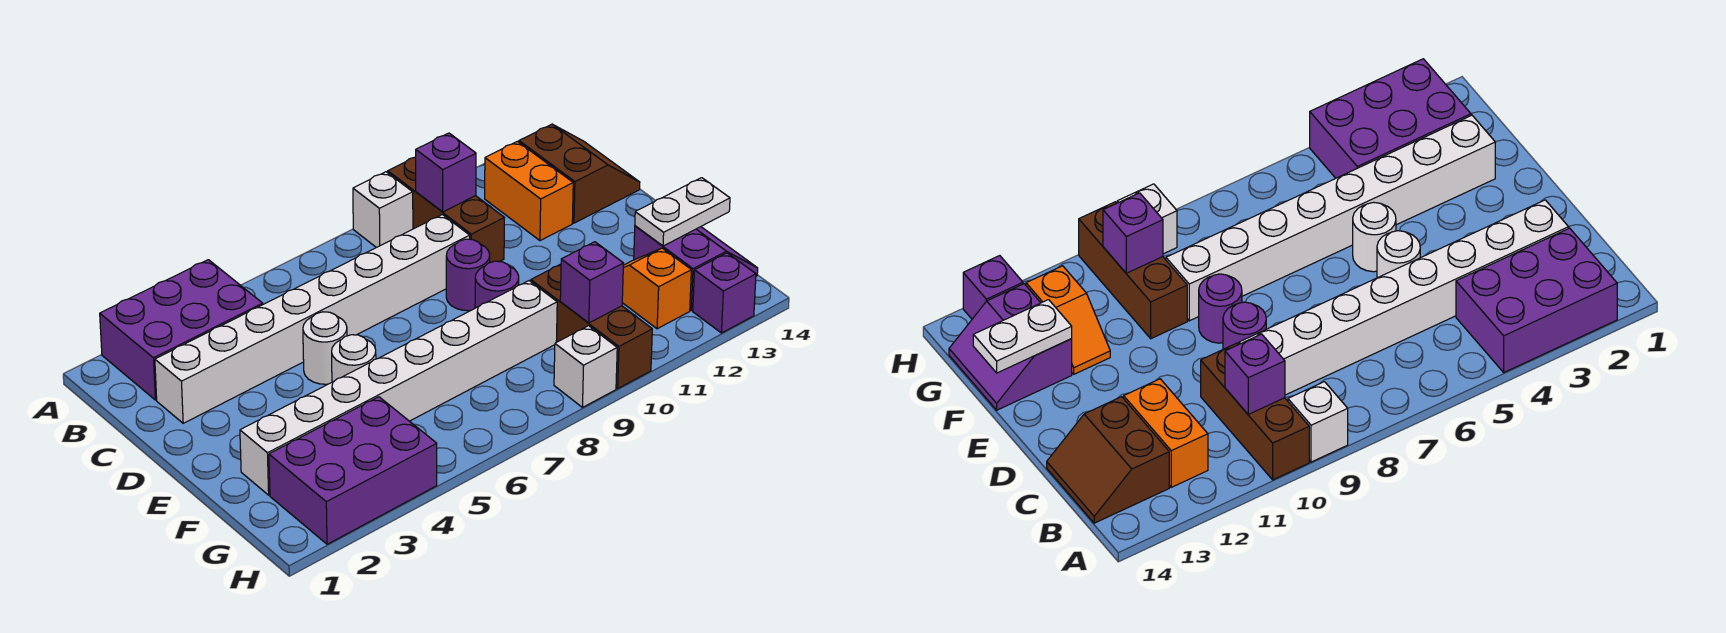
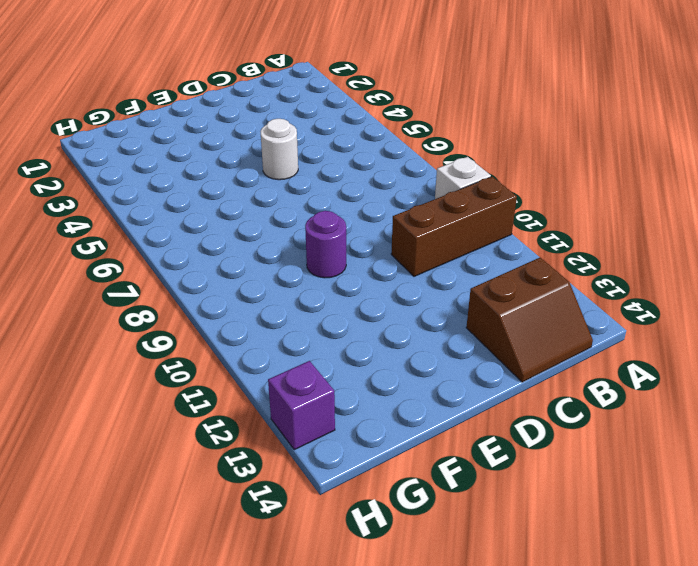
none -> purple 2x3 brick [100,260,263,400]
none -> orange 1x2 brick [485,141,573,241]
none -> white 1x8 brick [155,215,470,423]

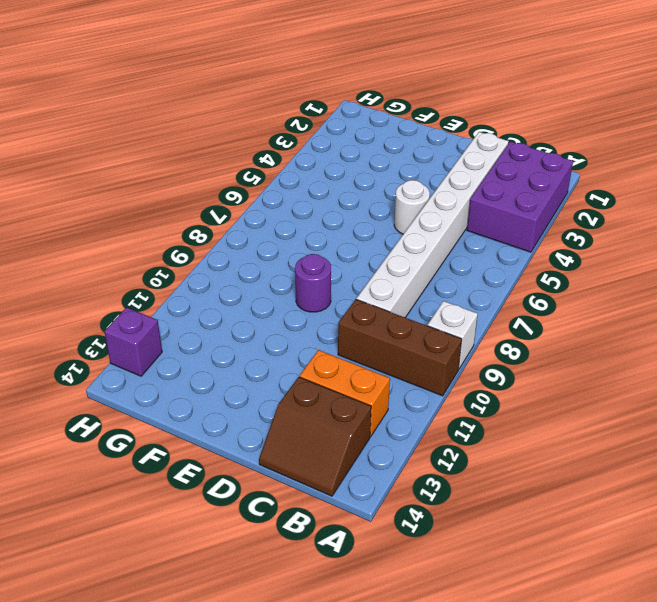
none -> purple 1x1 round brick [446,239,490,311]
none -> white 1x1 round brick [332,335,376,382]
none -> white 1x8 brick [240,281,557,495]

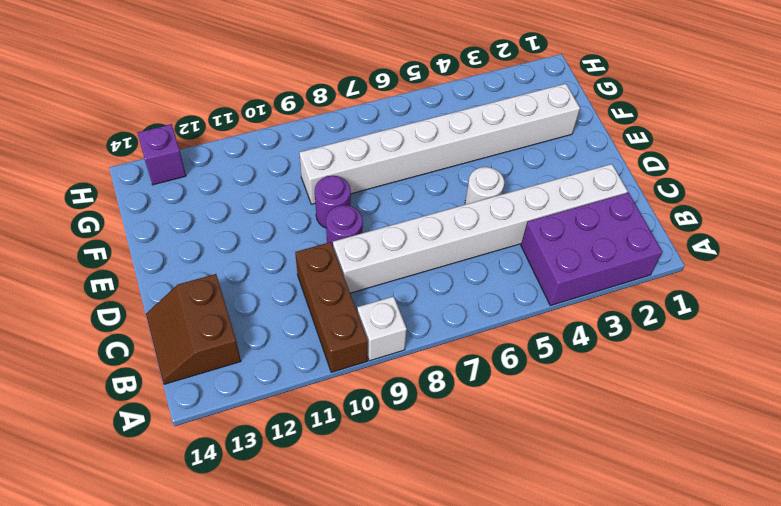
none -> orange 1x2 brick [485,141,573,241]
none -> white 1x1 round brick [332,335,376,382]
none -> brown 1x3 brick [531,264,652,388]

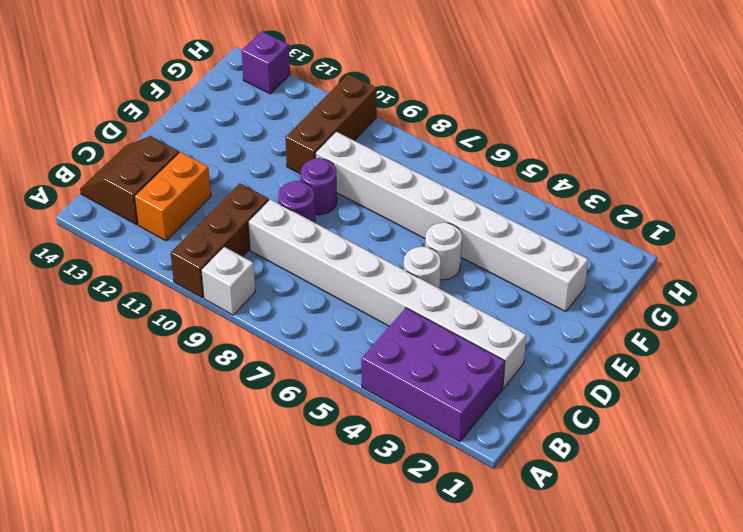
none -> orange 1x2 slope [622,248,691,329]
none -> purple 2x2 slope [634,226,758,310]
none -> purple 2x3 brick [269,397,437,544]

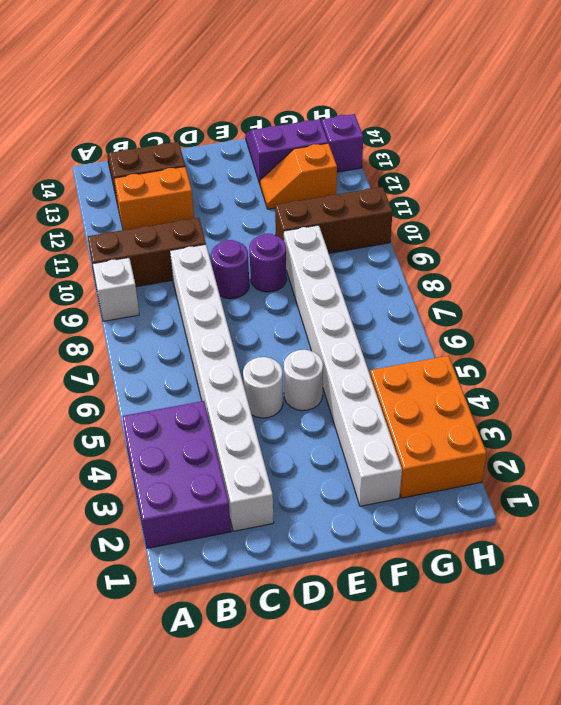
orange 2x3 brick [370,356,487,498] -> purple 2x3 brick [269,397,437,544]
none -> white 1x1 brick [554,326,617,407]
none -> purple 1x1 brick [416,133,476,212]
none -> white 1x2 plate [635,178,730,246]

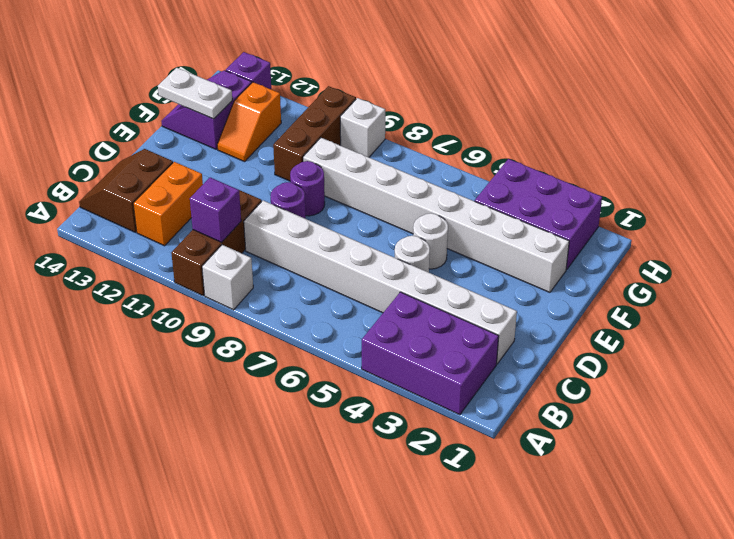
none -> purple 1x1 brick [560,242,623,323]

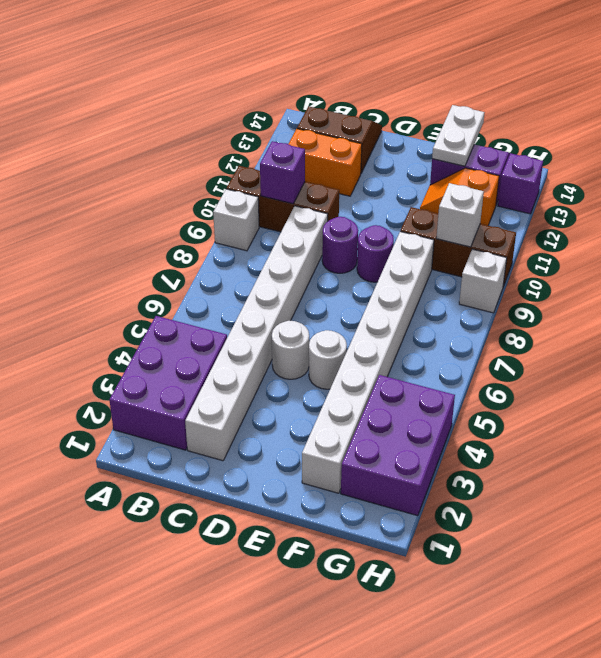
white 1x1 brick [436,183,484,247] -> purple 1x1 brick [560,242,623,323]

